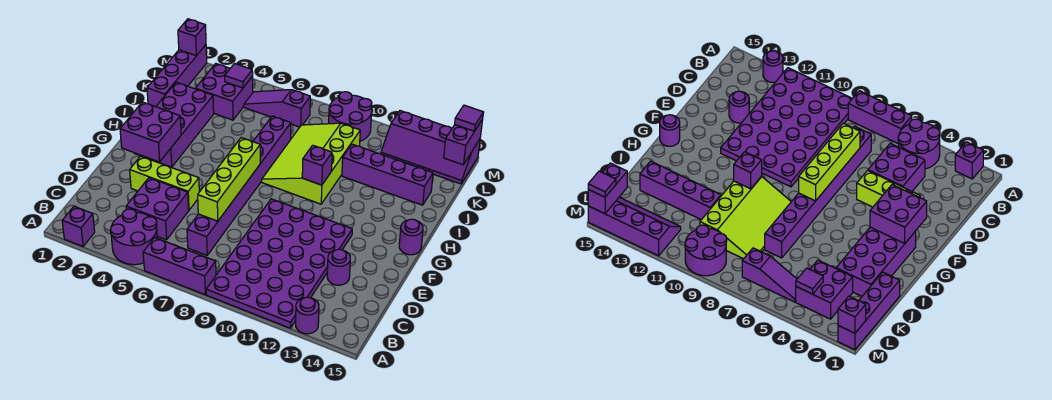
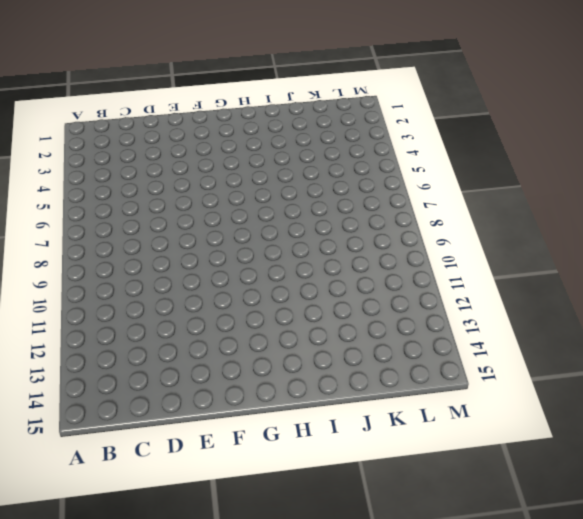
none -> purple 1x1 brick [62,206,95,246]
none -> purple 2x2 round brick [110,209,157,265]
none -> purple 1x3 brick [143,237,216,295]

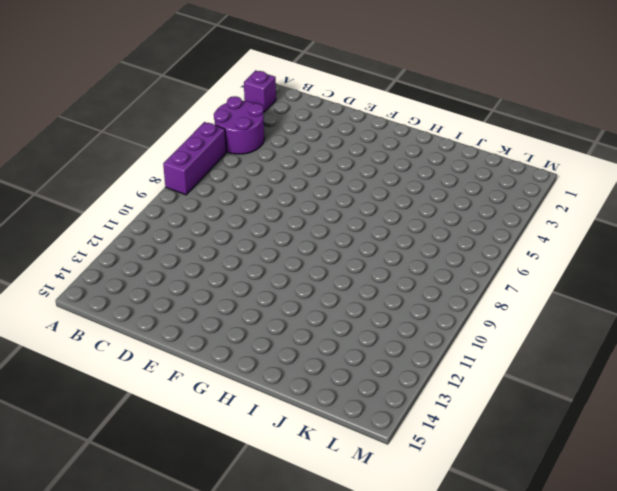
none -> purple 4x6 plate [206,199,352,328]
none -> purple 1x1 round brick [296,297,319,334]
none -> purple 2x2 brick [126,178,189,240]

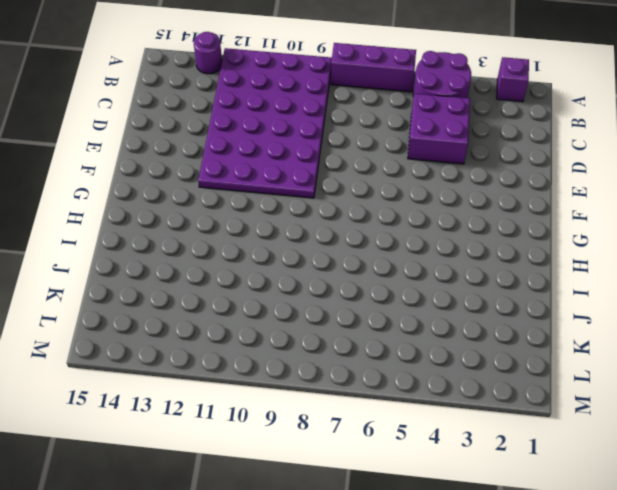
none -> purple 1x8 brick [187,116,291,255]
none -> purple 1x1 round brick [327,249,350,285]
none -> lime 1x3 brick [130,156,199,210]

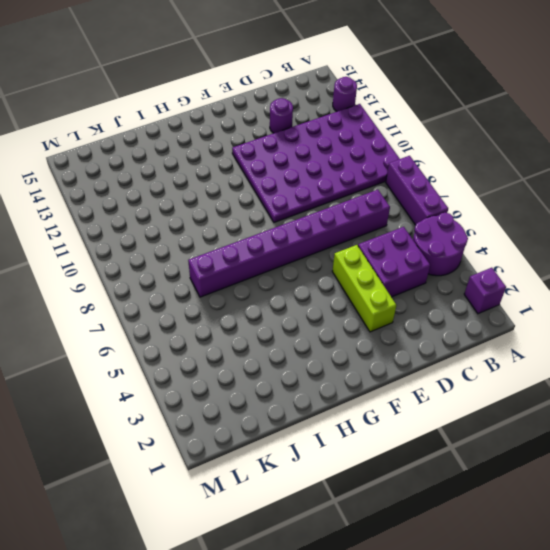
none -> purple 2x4 brick [135,82,214,167]
none -> purple 1x1 round brick [399,219,423,255]
none -> lime 3x4 slope [262,123,360,204]

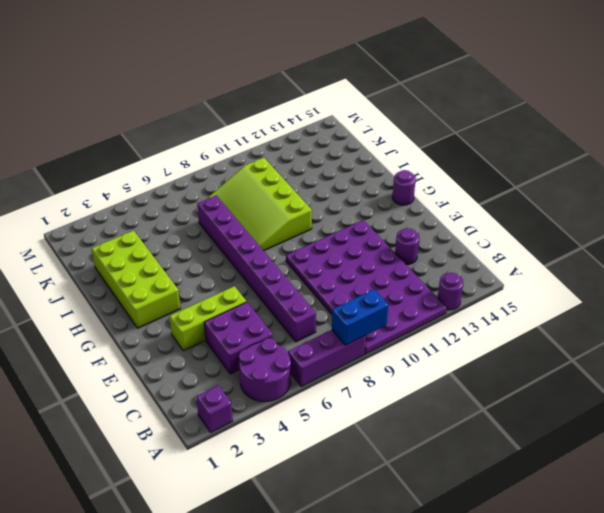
blue 1x2 brick [332,289,388,345] -> none
lime 2x4 brick [92,230,180,328] -> purple 2x4 brick [135,82,214,167]
none -> purple 1x4 brick [147,45,207,107]
none -> purple 1x4 brick [342,144,433,205]
none -> purple 2x2 brick [195,64,253,120]

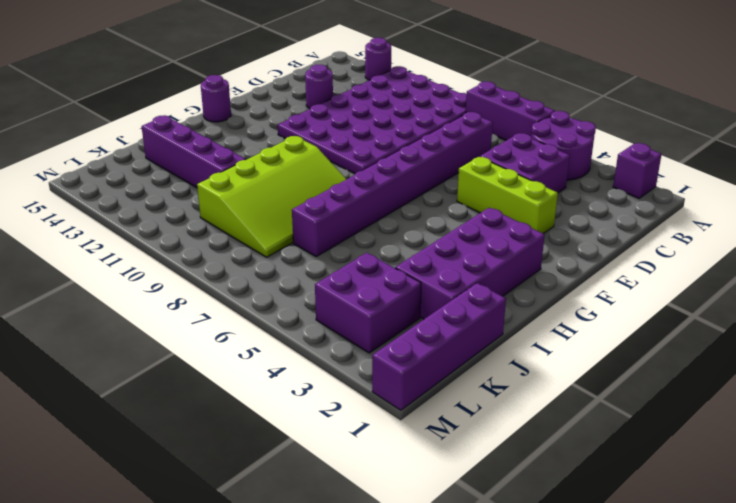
none -> purple 1x3 slope [244,90,310,127]
none -> purple 2x2 round brick [329,92,372,141]
none -> purple 2x4 slope [381,111,480,184]

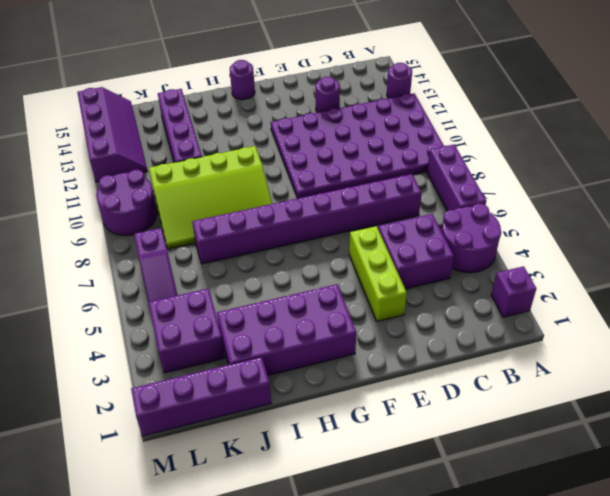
none -> lime 1x4 brick [198,138,260,221]
none -> purple 2x2 brick [120,102,181,162]
none -> purple 1x1 brick [302,145,332,185]

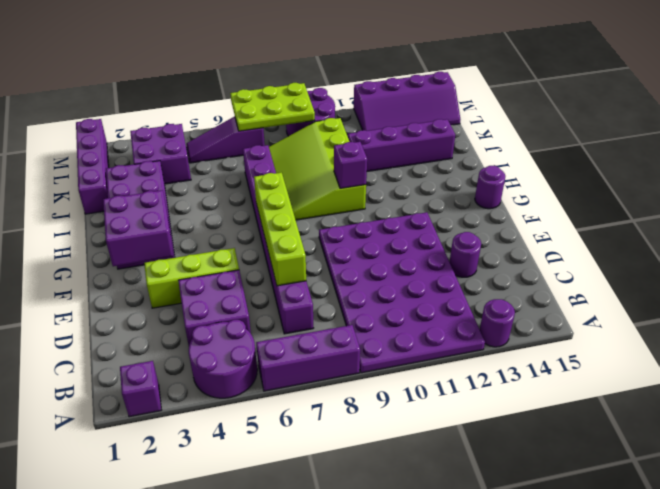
lime 2x3 plate [230,83,315,131] -> none
none -> purple 1x1 tile [225,64,253,88]
none -> purple 1x2 brick [444,119,483,165]
none -> purple 1x1 brick [178,19,206,56]

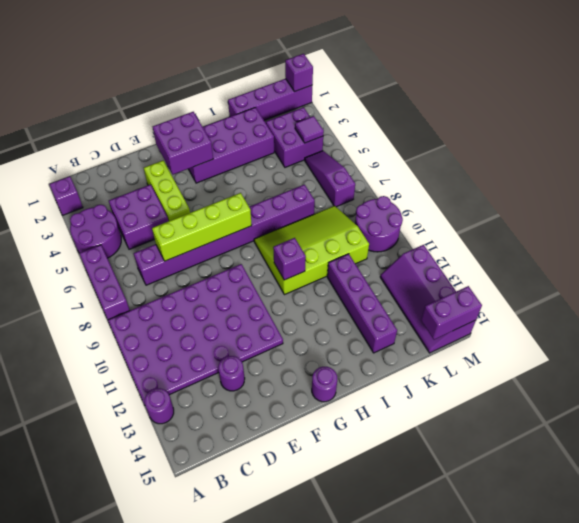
none -> purple 1x1 tile [455,105,484,131]

